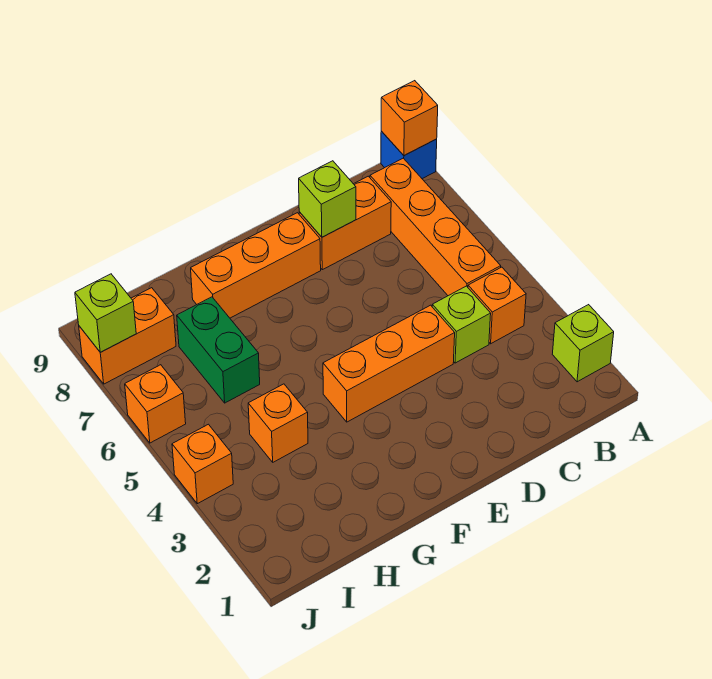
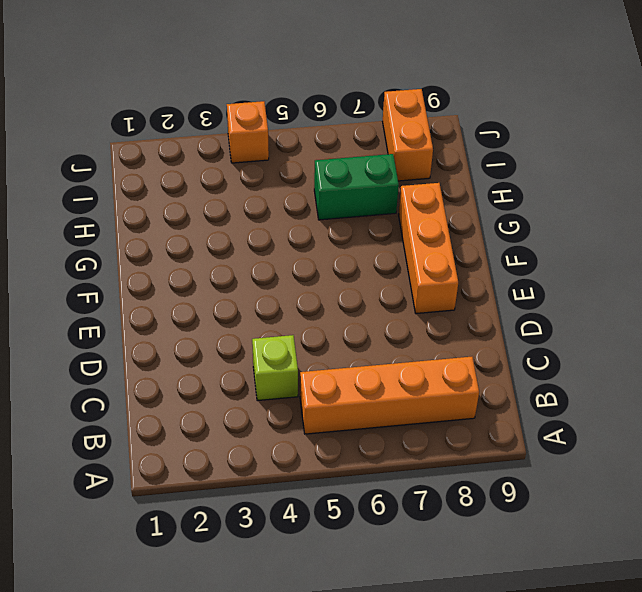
none -> lime 1x1 brick [552,305,614,382]
none -> blue 1x1 brick [381,131,437,179]
none -> orange 1x1 brick [468,267,526,344]

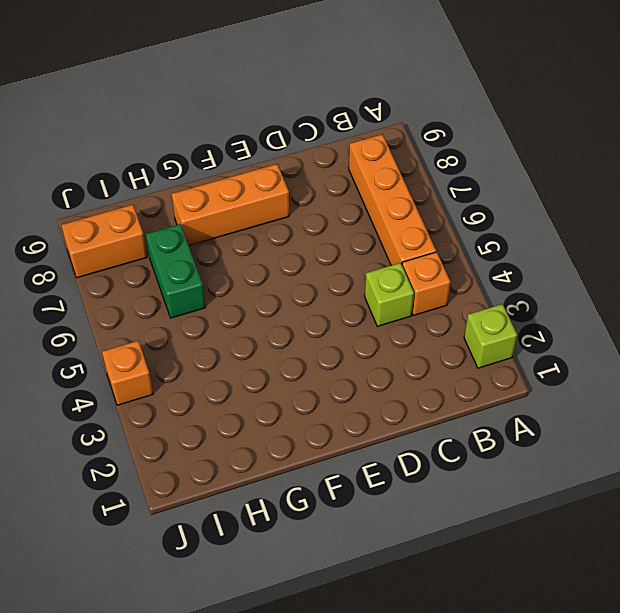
none -> blue 1x1 brick [381,131,437,179]
none -> orange 1x2 brick [299,176,391,270]
none -> orange 1x3 brick [323,305,455,422]

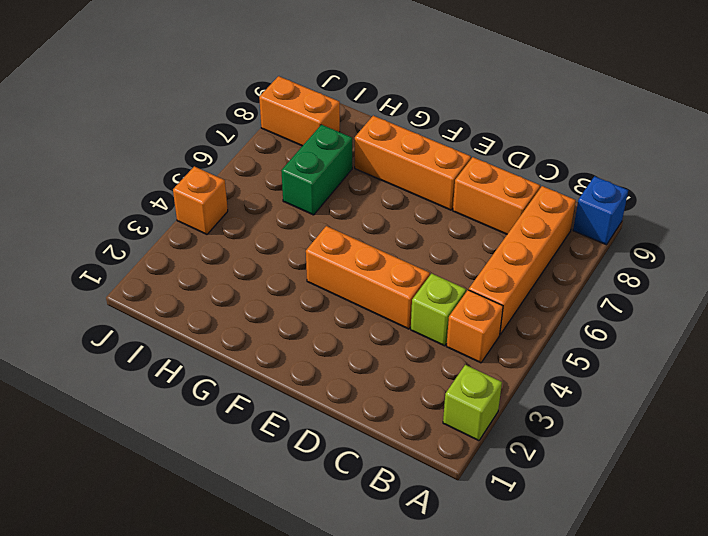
none -> orange 1x1 brick [248,384,308,462]
none -> orange 1x1 brick [125,365,186,443]
none -> orange 1x1 brick [381,81,438,156]

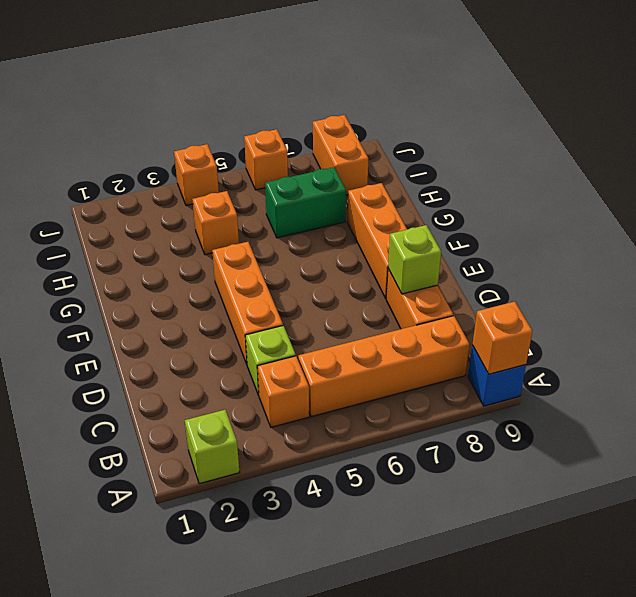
none -> lime 1x1 brick [75,274,136,352]

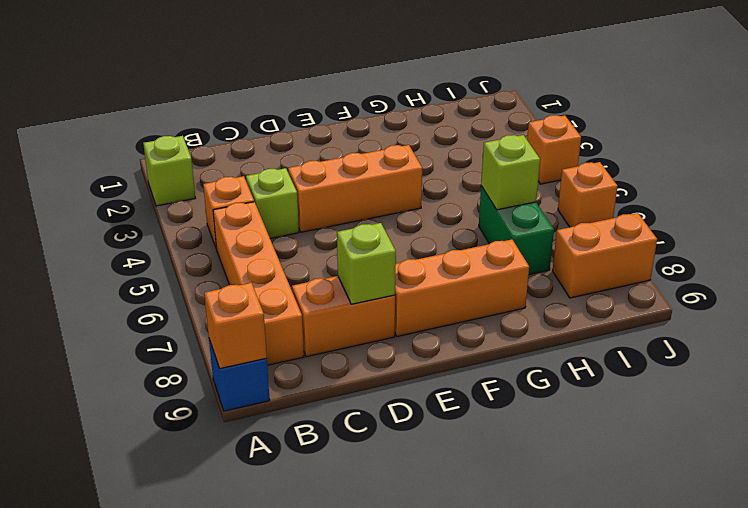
lime 1x1 brick [481,135,540,210] -> lime 1x1 brick moved to [75,274,136,352]
none -> orange 1x1 brick [248,384,308,462]

